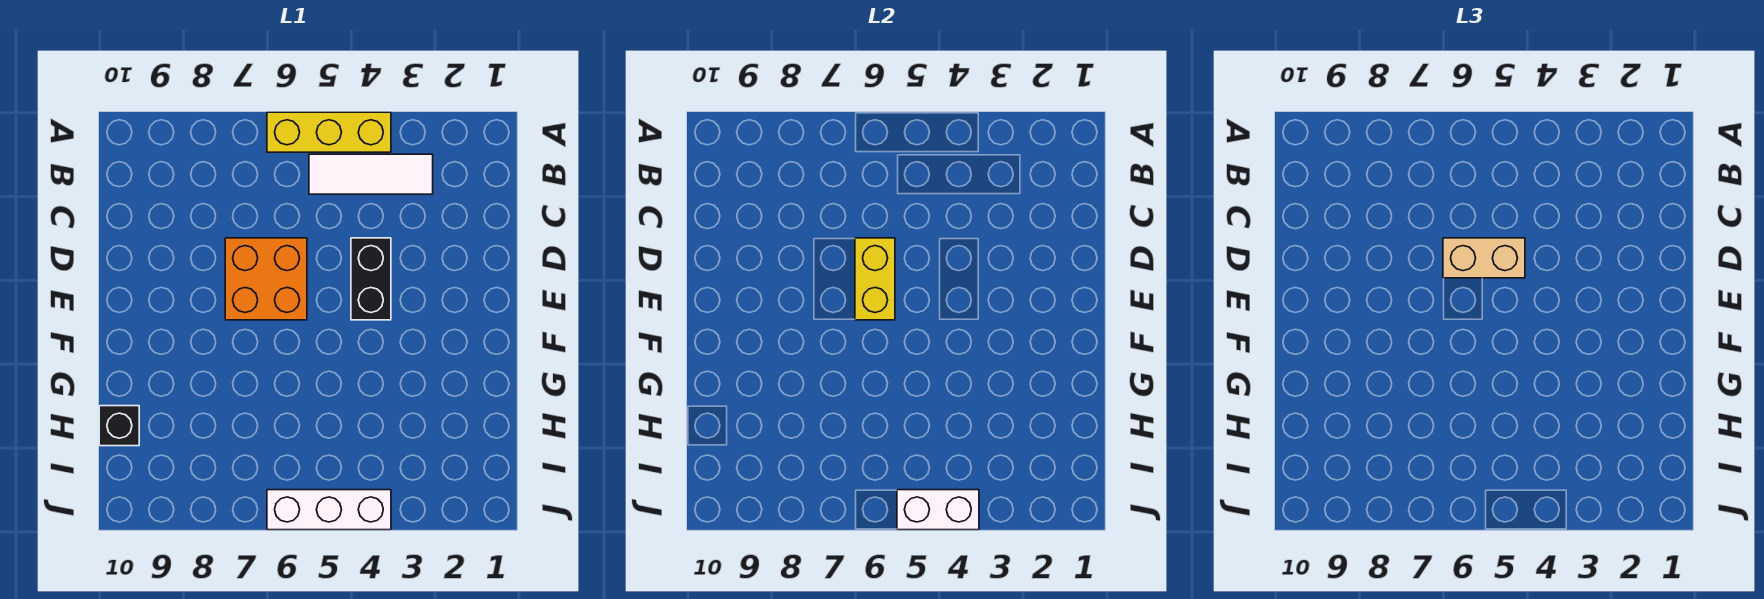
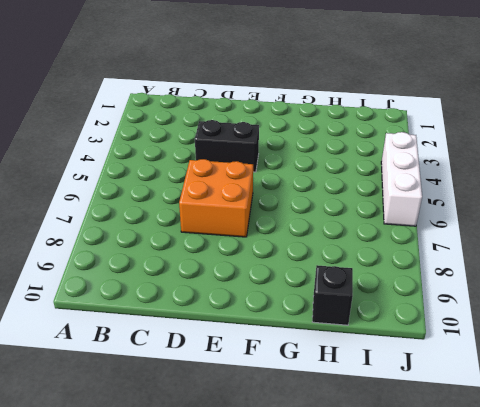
none -> yellow 1x3 brick [267,112,391,152]
none -> white 1x3 tile [309,154,433,194]

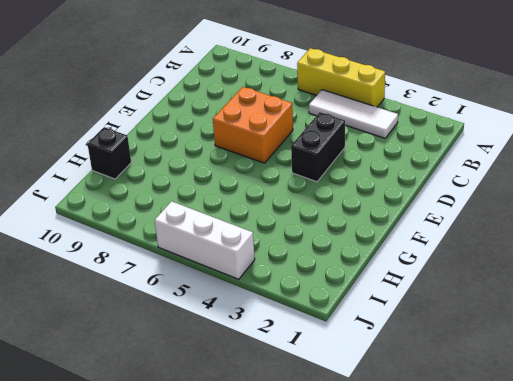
none -> yellow 1x2 brick [855,238,895,320]
none -> white 1x2 brick [897,490,979,530]

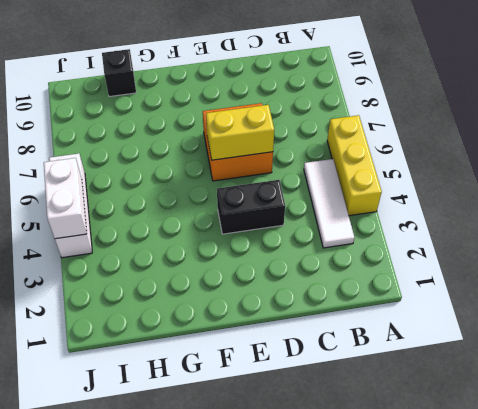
none -> tan 1x2 brick [1443,238,1525,278]

